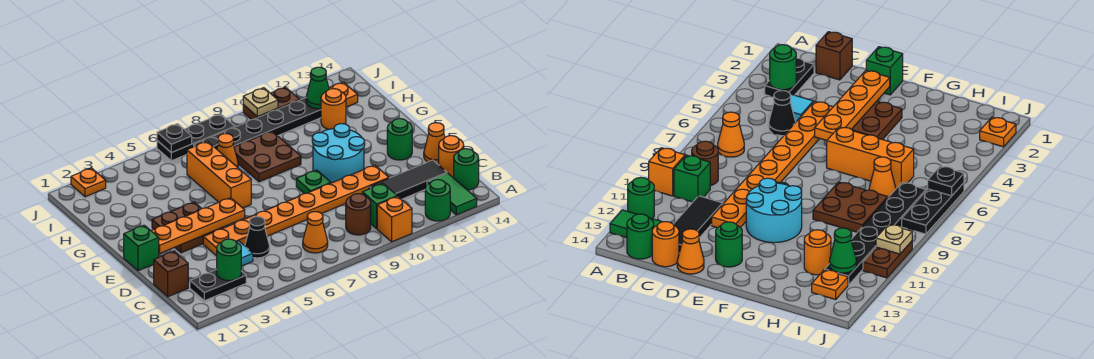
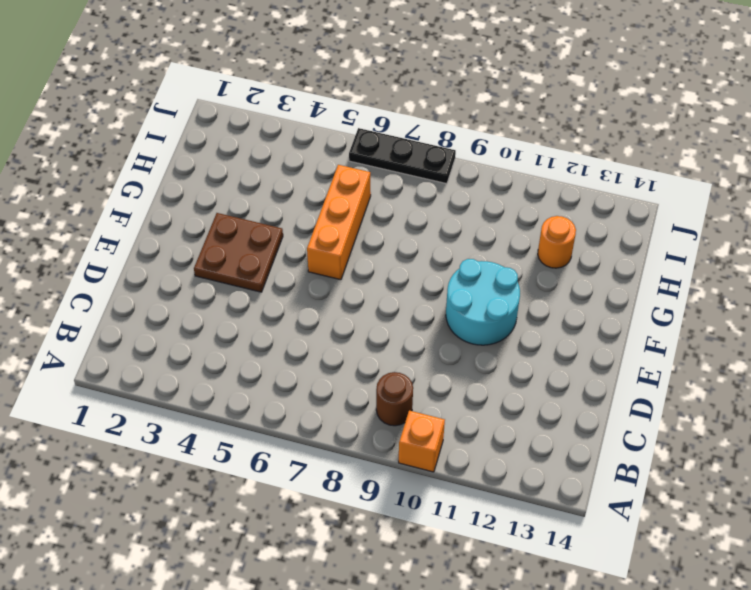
none -> green 1x1 round brick [425,180,450,221]
none -> green 1x2 tile [427,173,477,215]
none -> black 1x2 plate [190,269,246,301]
none -> orange 1x1 cone [303,212,328,253]

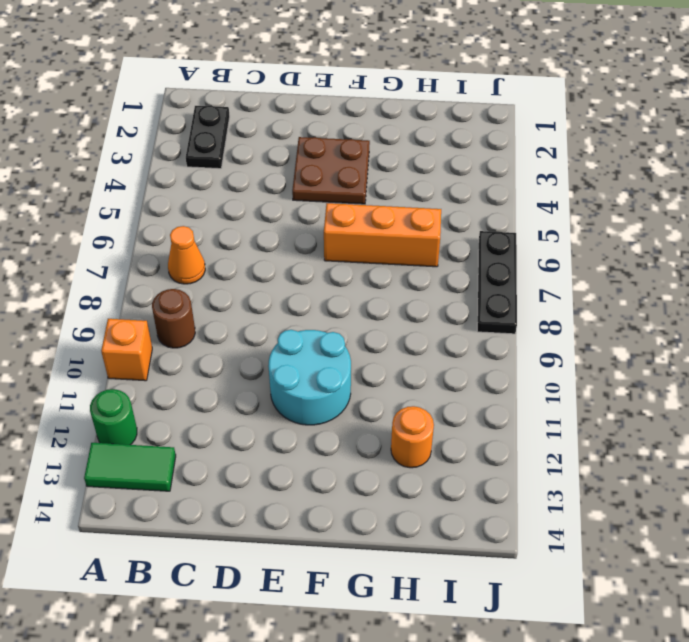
none -> green 1x1 brick [362,183,397,229]
none -> green 1x1 round brick [454,149,479,190]
none -> brown 1x1 brick [154,251,188,297]
none -> cyan 1x1 tile [237,241,253,266]

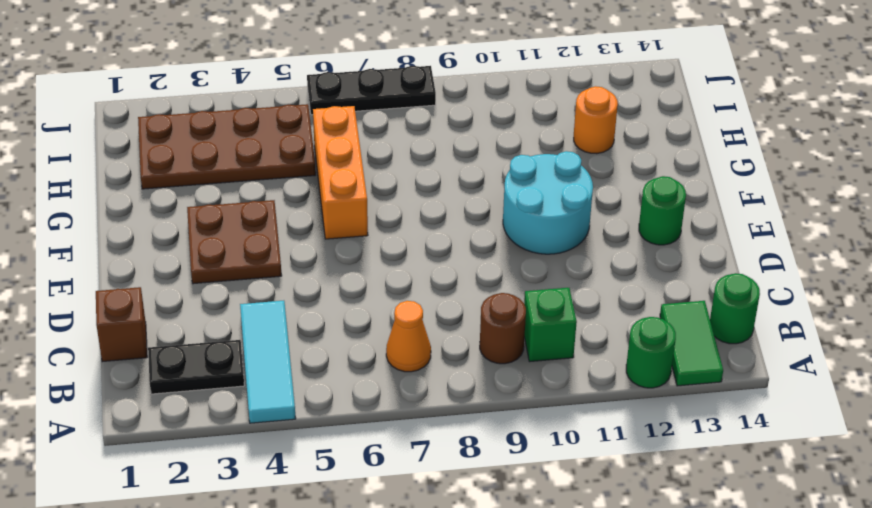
cyan 1x3 tile [240,301,296,423] -> cyan 1x1 tile [237,241,253,266]
brown 2x4 plate [138,104,316,189] -> none
none -> orange 1x1 brick [377,196,412,242]
none -> black 1x1 cone [245,217,270,258]
none -> black 1x3 tile [369,160,447,199]
none -> orange 1x1 round brick [439,136,464,177]

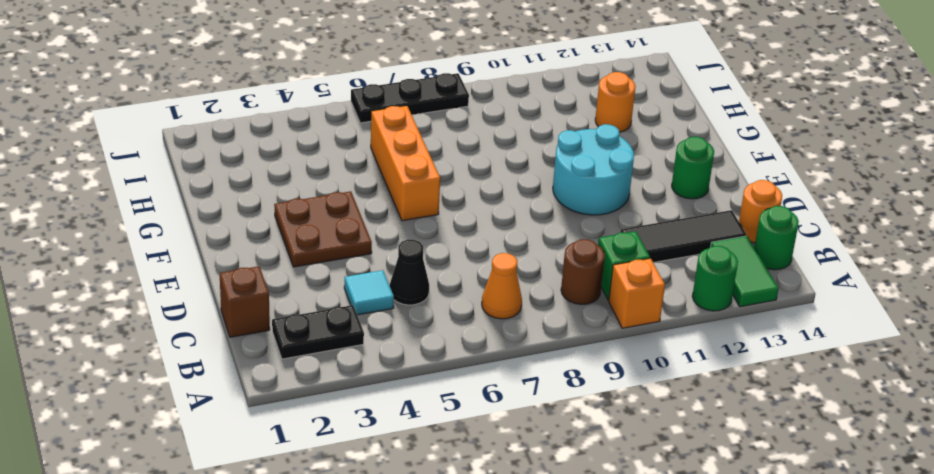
none -> orange 1x8 plate [203,165,389,256]
none -> orange 1x1 cone [424,123,445,164]
none -> green 1x1 brick [124,225,159,271]
none -> green 1x1 plate [296,170,331,194]

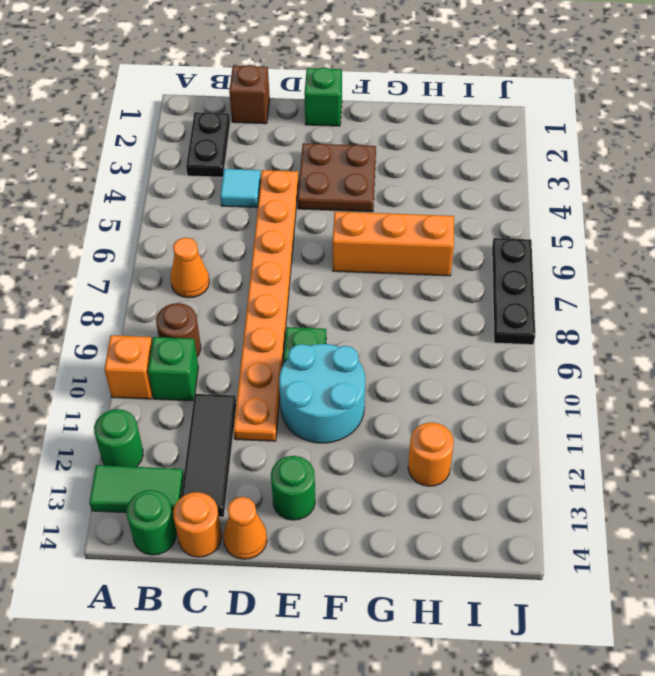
none -> black 1x1 cone [245,217,270,258]
none -> brown 2x2 plate [234,131,301,182]
none -> orange 1x1 cone [217,134,238,167]
none -> black 1x6 plate [194,98,321,149]

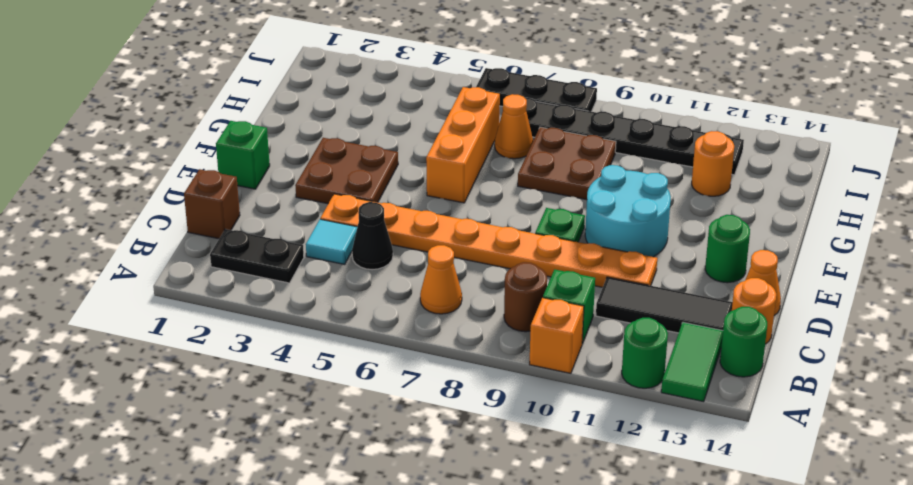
none -> orange 1x1 plate [329,82,358,107]
none -> orange 1x1 plate [71,168,106,197]
none -> brown 1x2 plate [243,87,299,120]
none -> green 1x1 round brick [217,239,241,281]

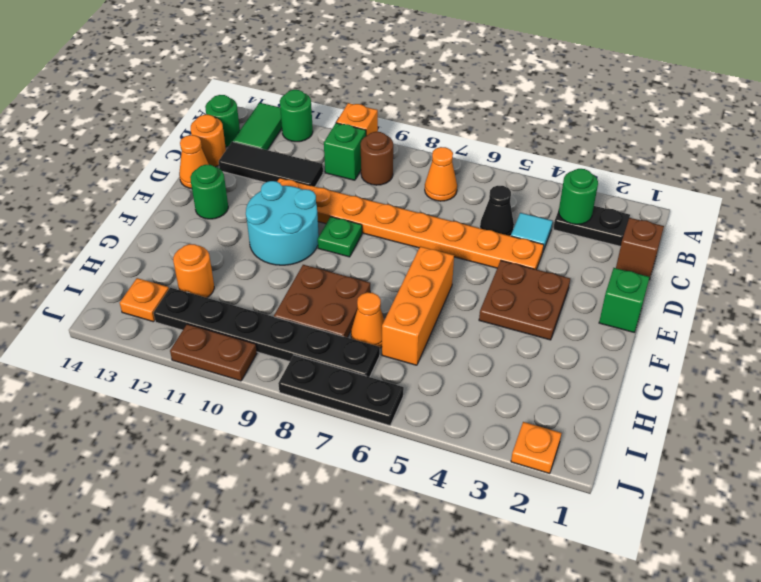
none -> orange 1x4 plate [151,198,245,253]
none -> green 1x1 cone [306,67,329,109]
none -> black 1x1 plate [157,124,192,152]
none -> tan 1x1 plate [243,88,278,117]

